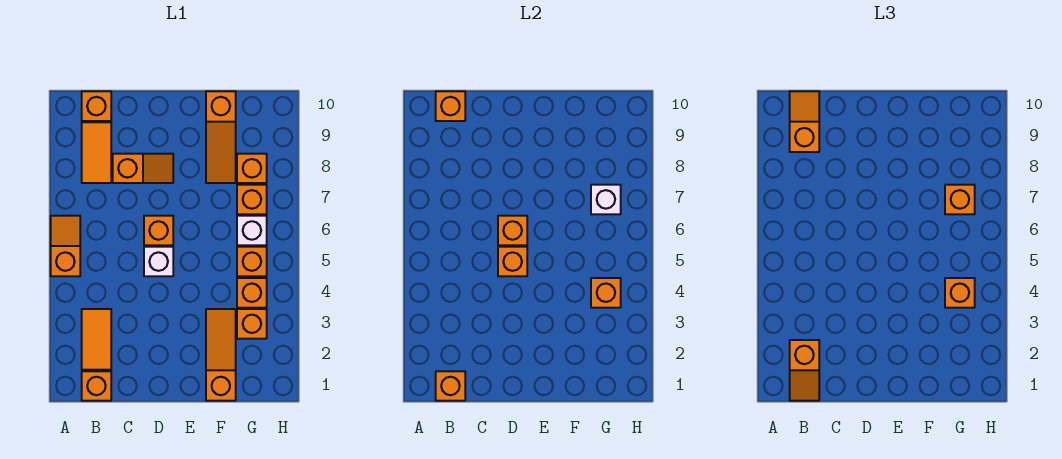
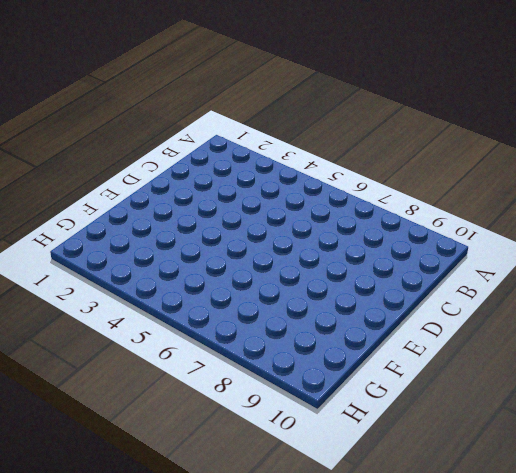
none -> orange 1x2 slope [51,216,80,276]
none -> orange 1x1 brick [82,371,111,401]
none -> orange 1x2 tile [82,309,111,370]

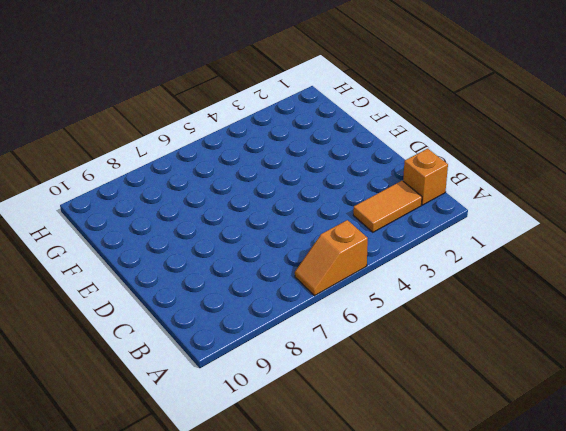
none -> orange 1x2 tile [82,122,111,183]
none -> orange 1x1 brick [82,91,111,121]
none -> orange 1x2 slope [113,154,173,183]

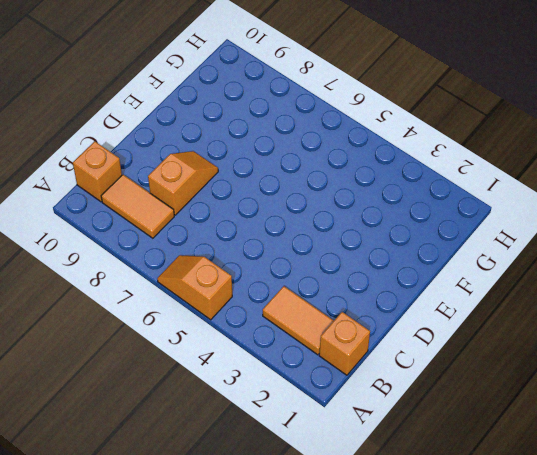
none -> white 1x1 brick [144,247,173,276]
none -> orange 1x1 brick [144,216,173,245]
none -> orange 1x3 slope [206,309,236,401]

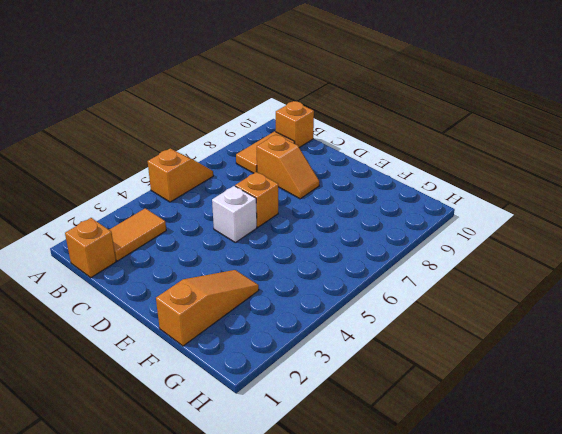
none -> orange 1x3 slope [206,91,236,183]
none -> orange 1x1 brick [237,309,267,339]
none -> orange 1x1 brick [237,278,267,308]

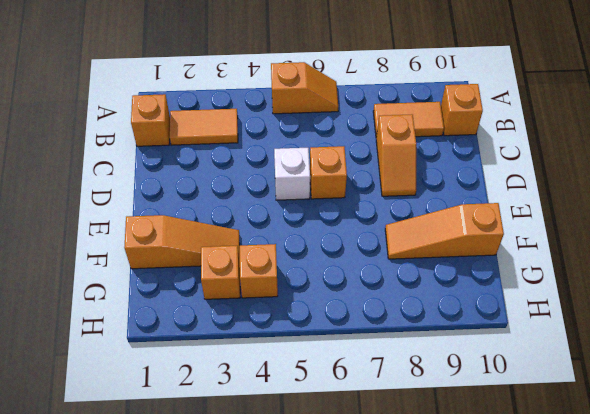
none -> orange 1x1 brick [237,247,267,276]
none -> white 1x1 brick [237,216,267,245]
none -> orange 1x1 brick [237,185,267,214]

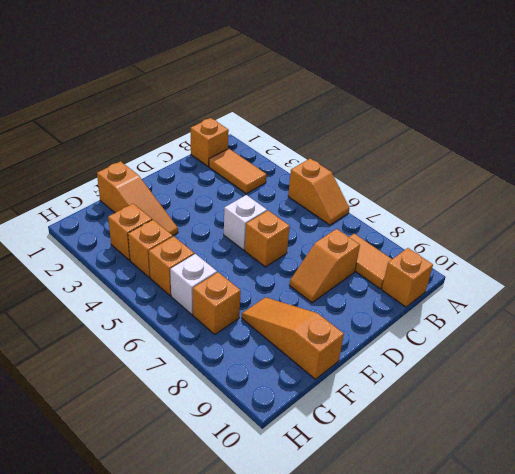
none -> orange 1x1 brick [237,154,267,183]
none -> orange 1x1 brick [436,371,465,401]
none -> orange 1x1 brick [436,91,465,121]

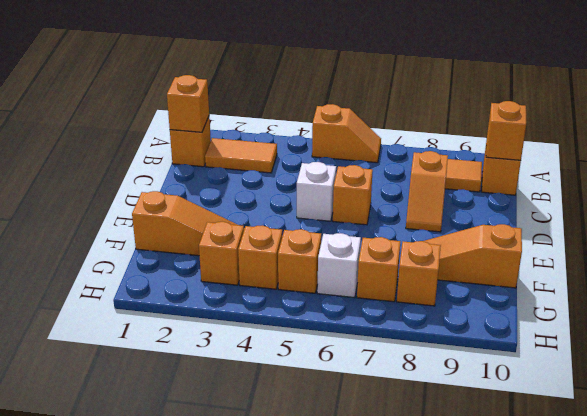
none -> orange 1x1 brick [498,247,527,276]
none -> orange 1x1 brick [498,216,527,245]
none -> orange 1x1 brick [591,278,621,308]

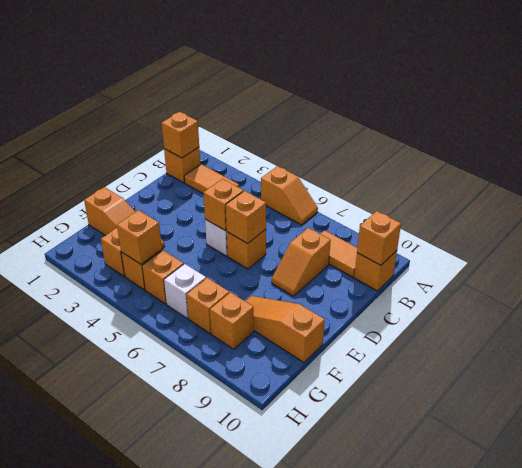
none -> white 1x1 brick [591,185,621,214]
none -> orange 1x2 slope [790,340,819,401]
none -> orange 1x2 slope [790,91,819,152]

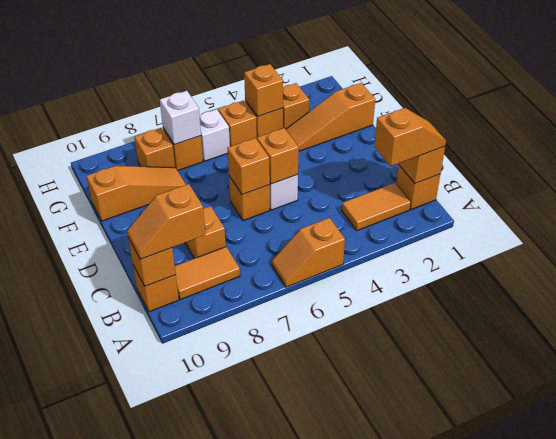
none -> orange 1x1 brick [945,278,975,308]
none -> orange 1x1 brick [945,185,975,214]

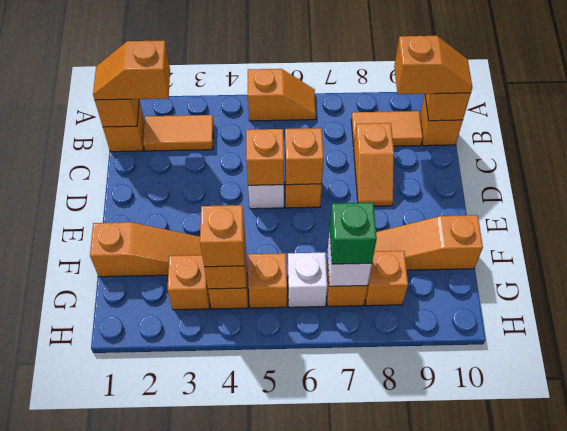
green 1x1 brick [330,203,377,264] -> orange 1x1 brick [945,185,975,214]

